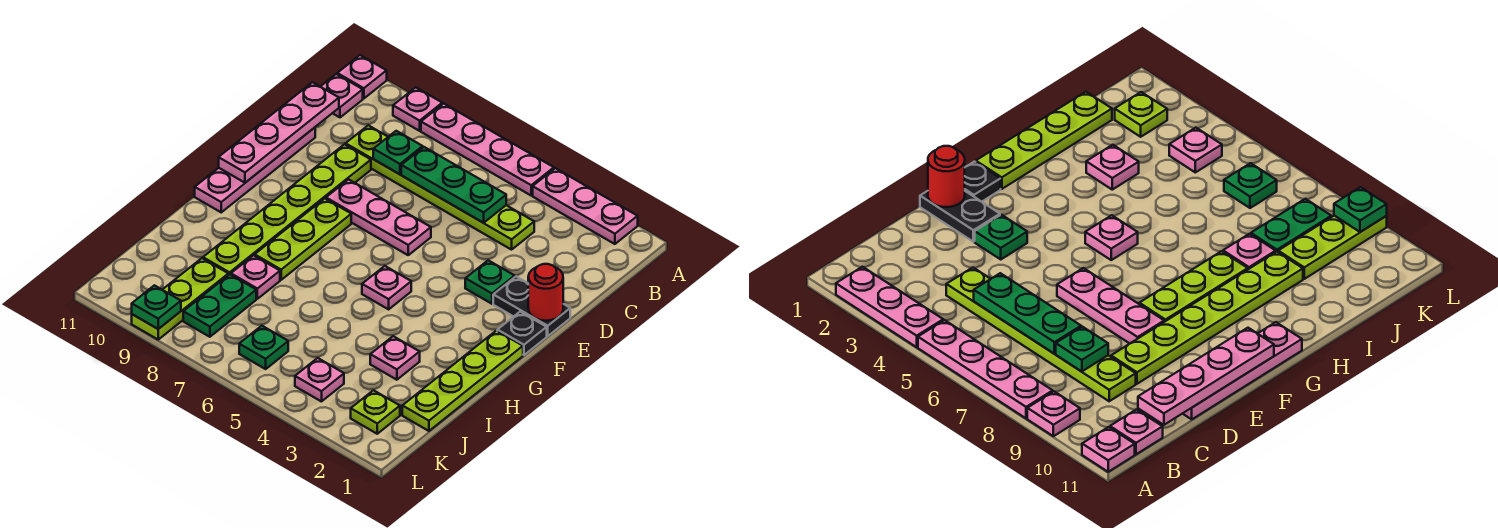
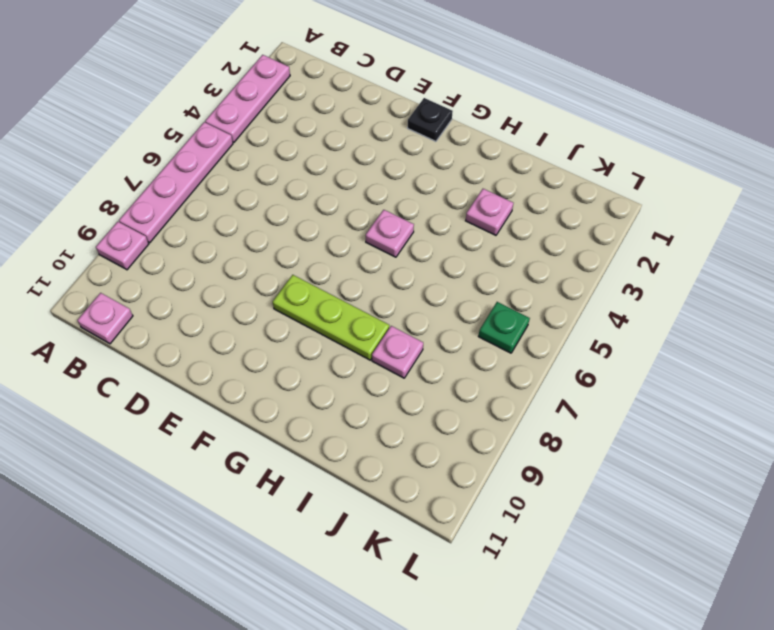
none -> pink 1x1 plate [337,55,387,99]
none -> lime 1x6 plate [346,125,534,250]
none -> lime 1x6 plate [203,144,371,275]

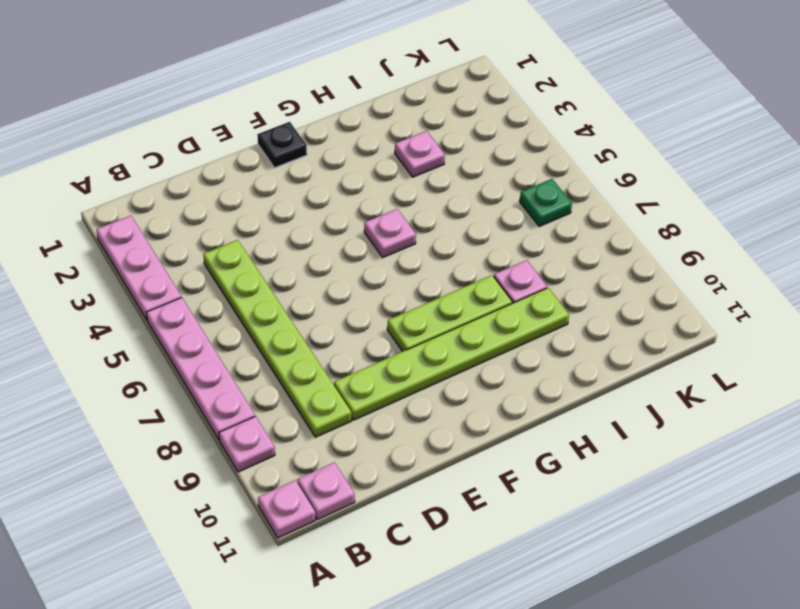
none -> pink 1x4 plate [195,128,315,212]
none -> black 1x2 plate [493,277,570,336]
none -> green 1x1 plate [465,260,515,304]

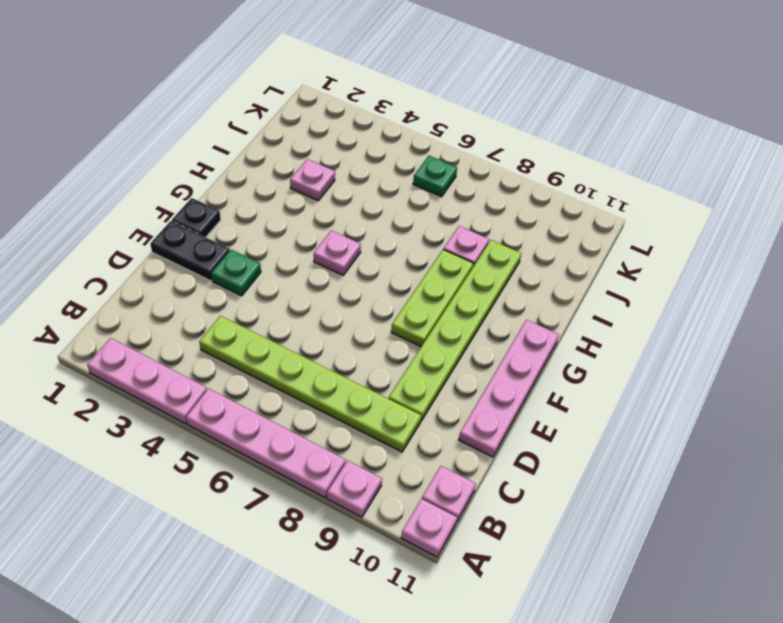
none -> pink 1x3 plate [326,179,431,255]
none -> lime 1x4 plate [402,331,523,431]
none -> green 1x2 plate [183,274,256,337]

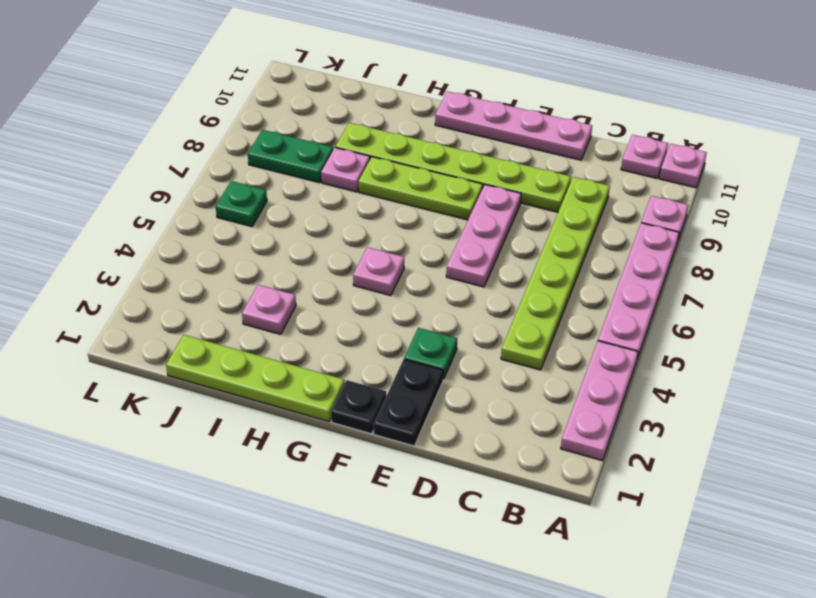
none -> lime 1x3 plate [132,258,228,339]
none -> lime 1x1 plate [351,390,400,434]
none -> pink 1x1 plate [295,358,344,402]

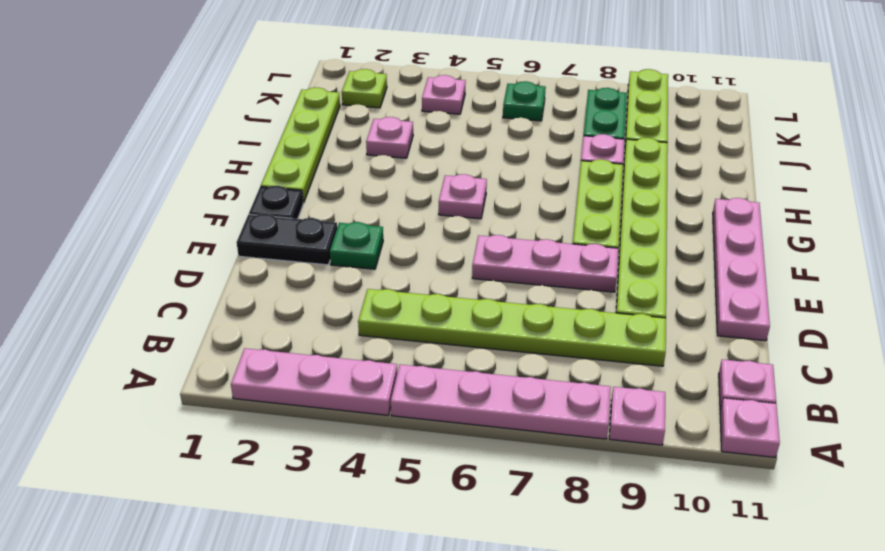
none -> green 1x3 plate [401,147,506,223]
none -> green 1x1 plate [373,131,423,174]
none -> pink 1x4 plate [219,82,339,183]

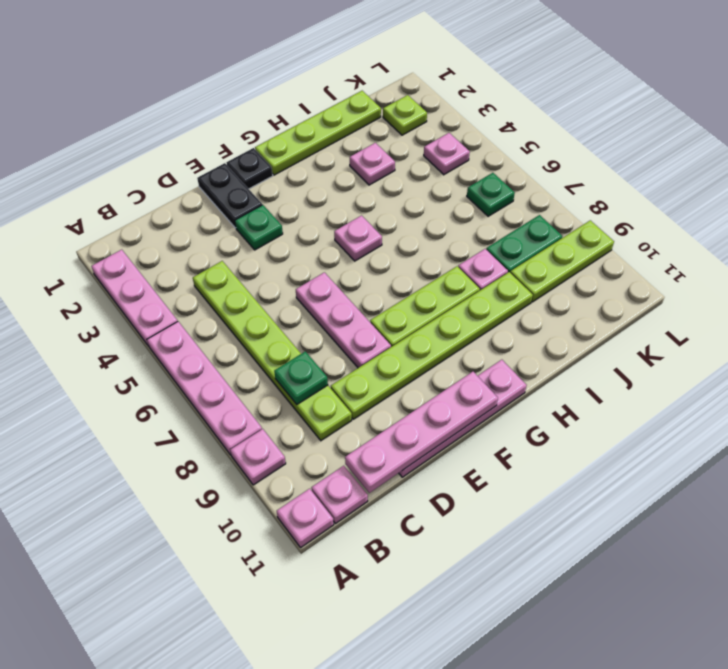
none -> green 1x3 plate [401,147,506,223]
none -> red 1x1 round brick [528,264,563,321]
none -> green 1x1 plate [132,285,181,329]

